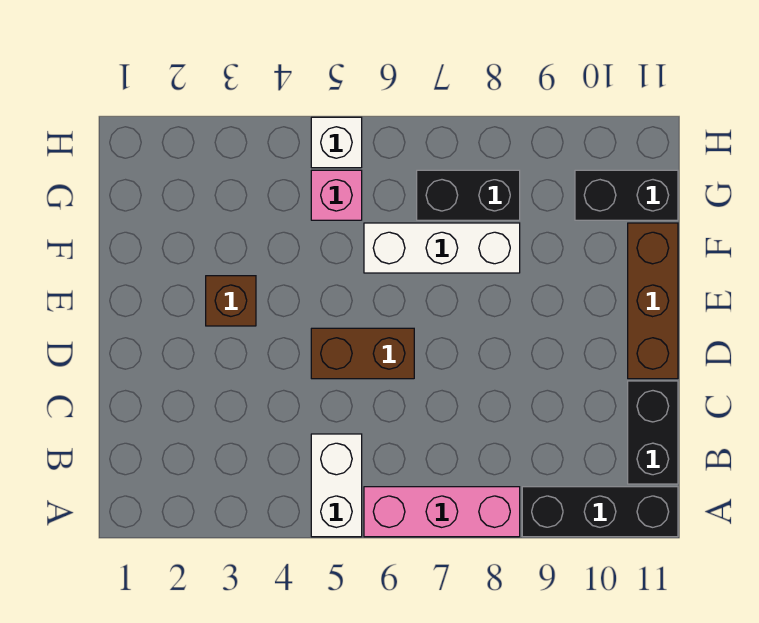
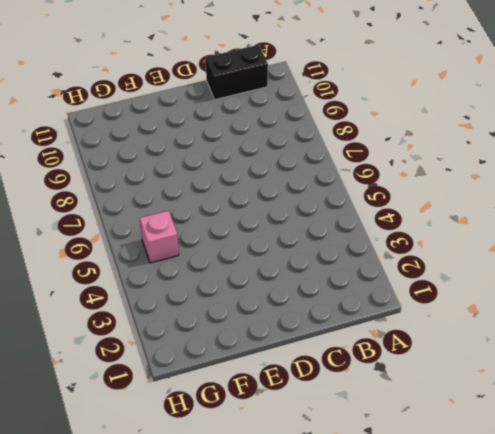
none -> white 1x2 brick [311,434,362,537]
none -> pink 1x3 brick [364,487,520,537]
none -> black 1x3 brick [522,487,678,537]

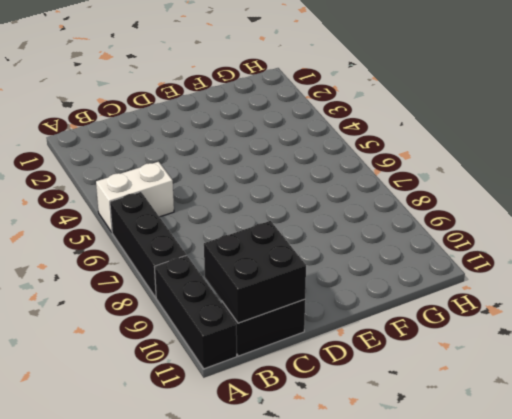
black 1x3 brick [110,192,186,297] -> pink 1x3 brick [364,487,520,537]
black 2x2 brick [204,221,306,323] -> none
none -> brown 1x2 brick [311,328,414,379]
none -> brown 1x3 brick [628,223,678,379]
none -> brown 1x1 brick [206,276,256,326]

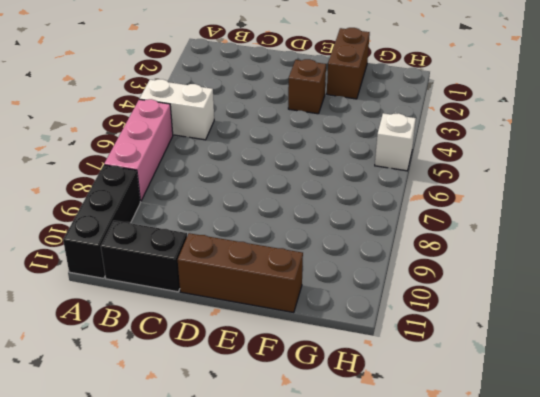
brown 1x2 brick [327,28,370,99] -> brown 1x2 brick moved to [311,328,414,379]
none -> white 1x3 brick [364,223,520,273]
none -> pink 1x1 brick [311,170,362,220]
none -> black 1x2 brick [417,170,520,220]

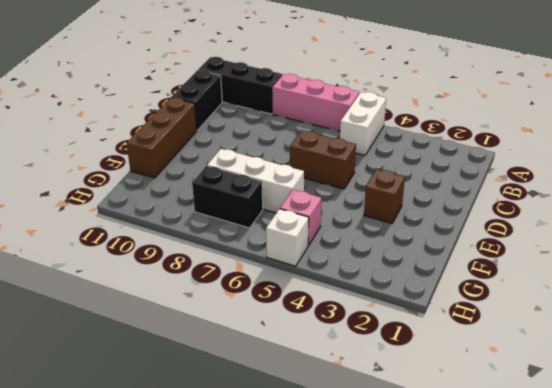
none -> black 1x2 brick [575,170,678,220]

